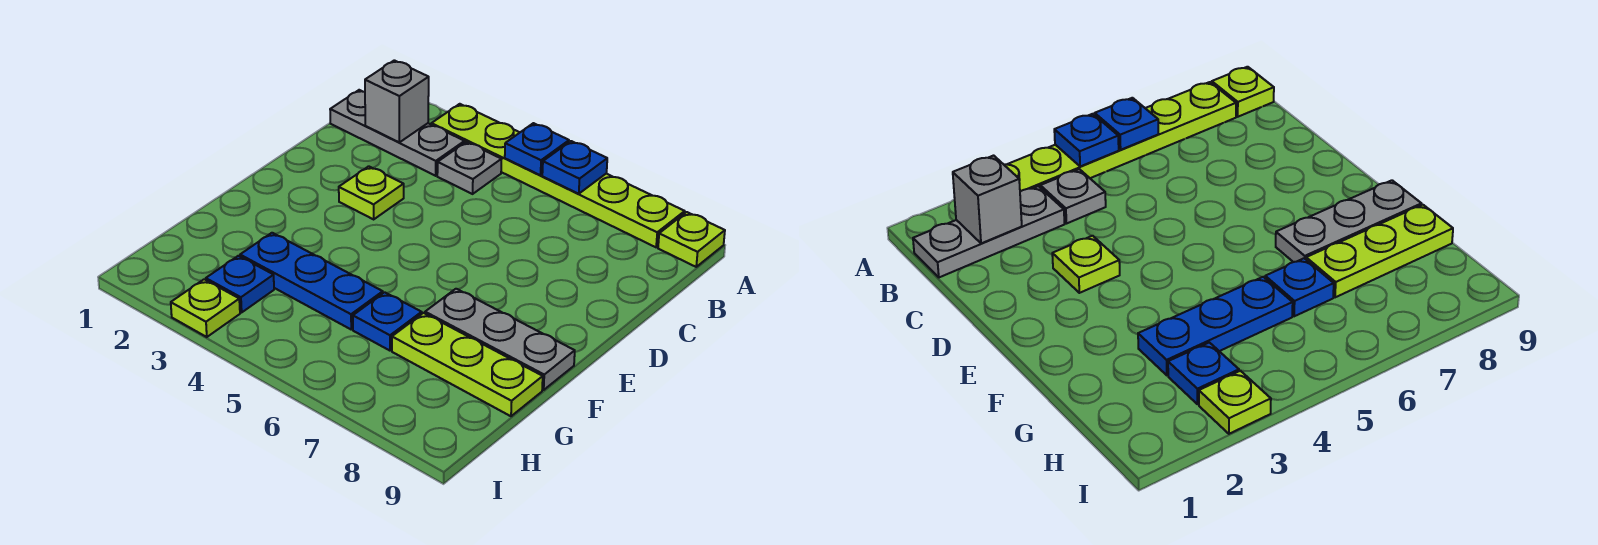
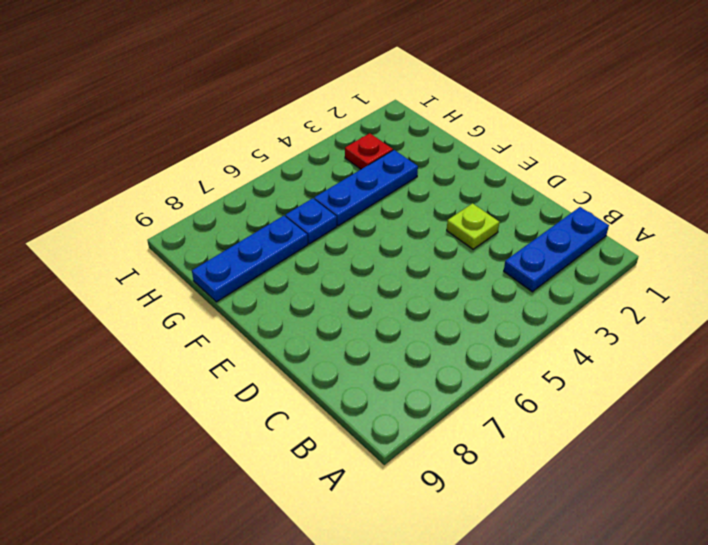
blue 1x3 plate [504,207,609,292] -> grey 1x3 plate [330,90,465,176]
blue 1x3 plate [192,216,308,302] -> lime 1x3 plate [392,313,543,416]
red 1x1 plate [345,133,393,169] -> blue 1x1 plate [206,256,274,312]
none -> lime 1x6 plate [431,104,685,247]
none -> lime 1x1 plate [658,212,725,267]
none -> grey 1x1 plate [437,142,502,194]

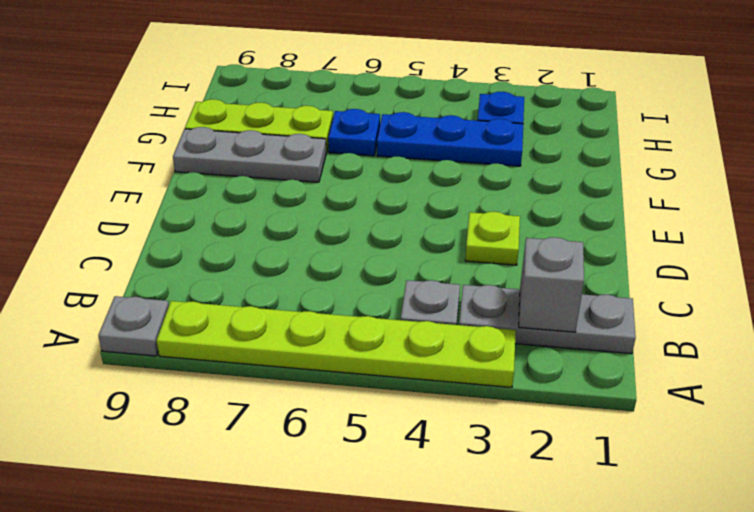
grey 1x1 plate [98,296,169,356] -> lime 1x1 plate [658,212,725,267]
none -> lime 1x1 plate [171,279,240,337]
none -> blue 1x1 plate [505,123,569,175]
none -> blue 1x1 plate [542,141,607,194]

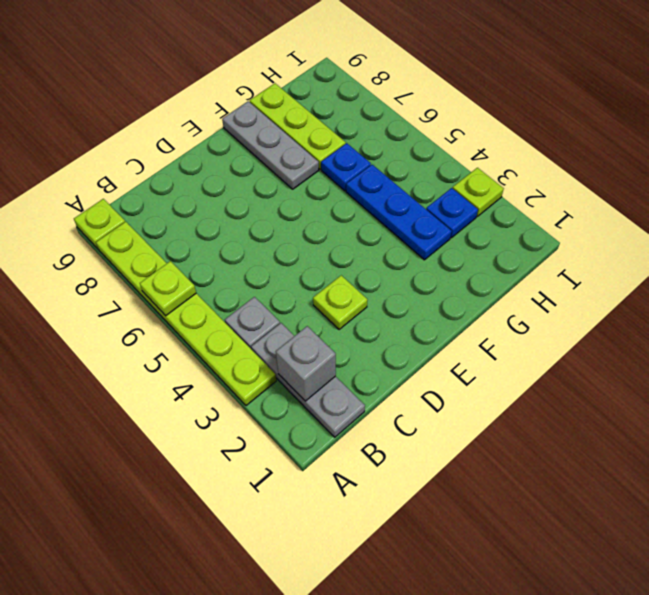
lime 1x1 plate [140,261,196,316] -> blue 1x1 plate [542,141,607,194]
none -> blue 1x1 plate [505,123,569,175]

